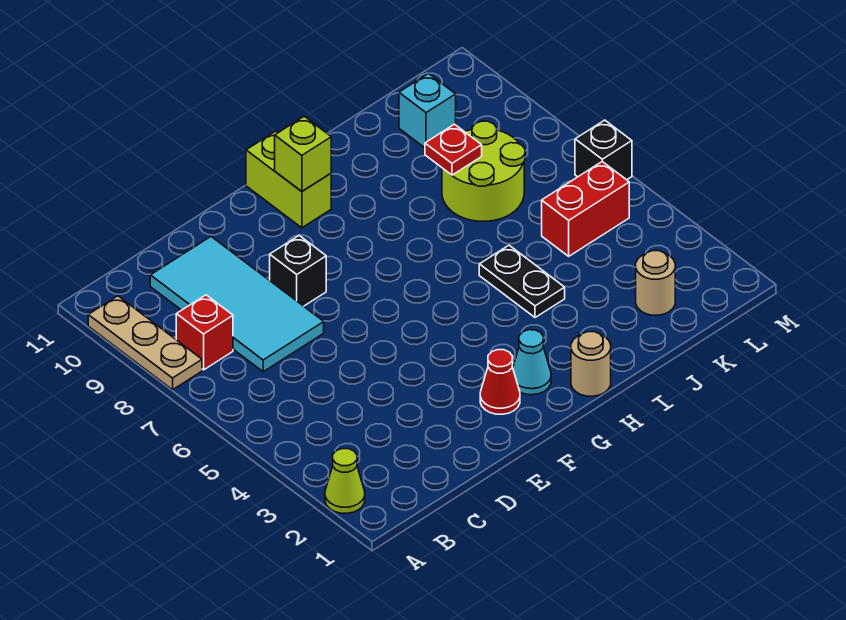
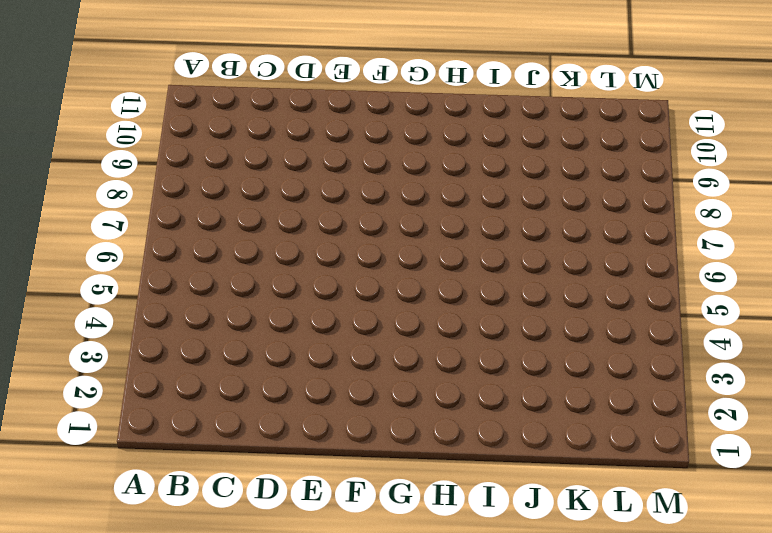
none -> lime 1x1 cone [325,449,365,513]
none -> tan 1x3 plate [88,296,202,390]
none -> red 1x1 brick [176,295,233,370]

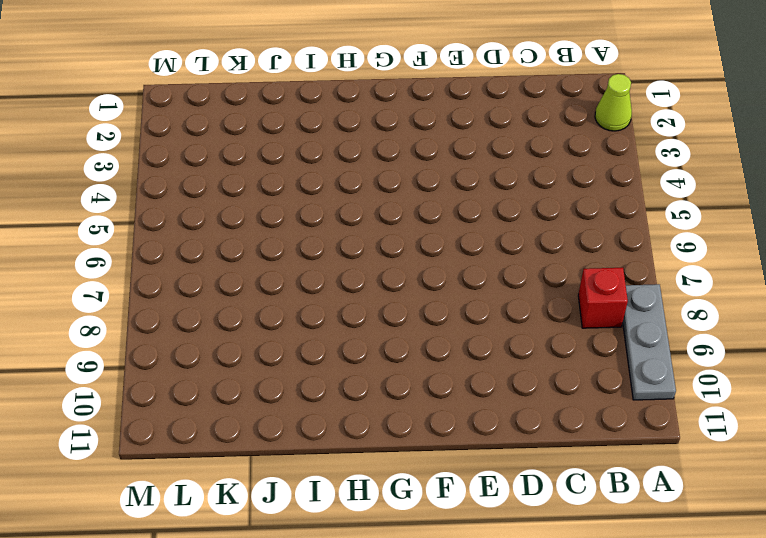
grey 1x3 plate [623,284,676,400] -> tan 1x3 plate [88,296,202,390]
none -> cyan 2x4 tile [150,237,324,372]
none -> black 1x1 brick [270,236,326,306]
none -> red 1x1 cone [480,350,520,414]

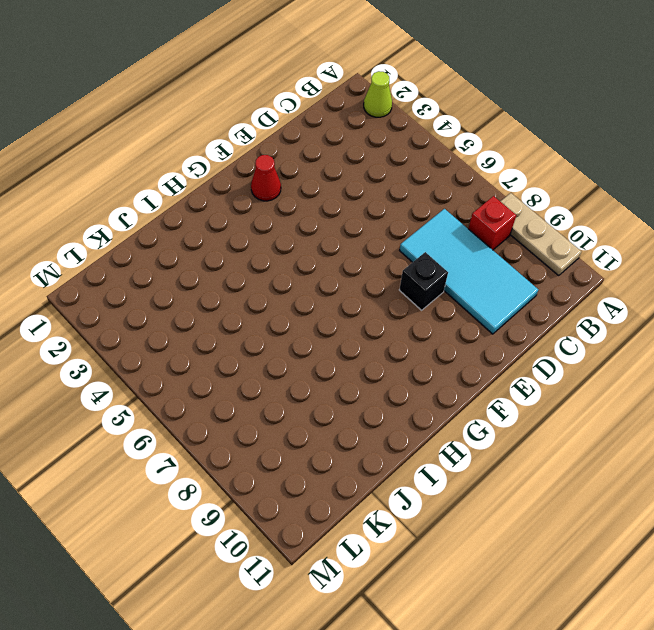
none -> cyan 1x1 cone [513,330,551,395]
none -> lime 1x2 brick [246,131,331,228]
none -> tan 1x1 round brick [571,332,611,396]

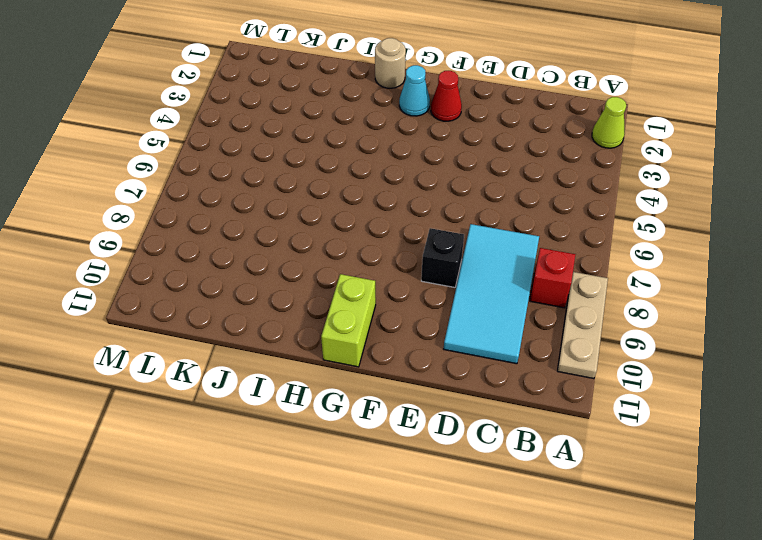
none -> black 1x2 plate [479,245,565,318]
none -> lime 2x2 round brick [442,121,525,221]
none -> tan 1x1 round brick [636,251,675,315]

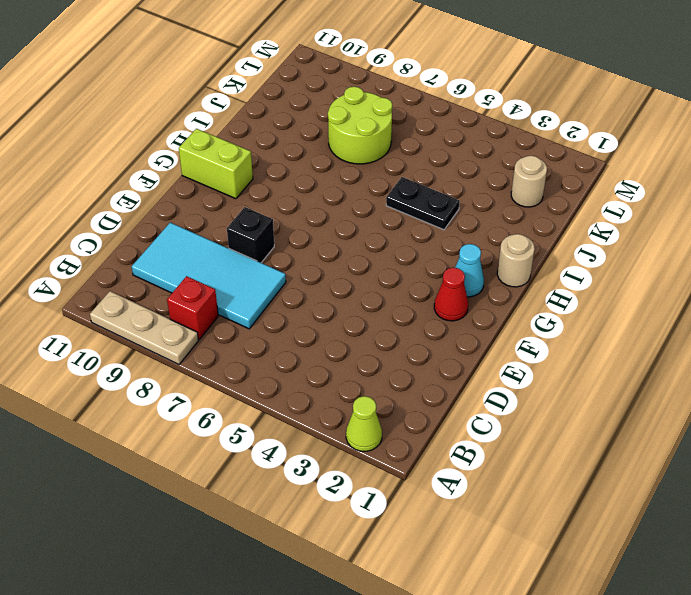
none -> red 1x2 brick [542,162,629,256]
none -> cyan 1x1 brick [399,73,456,148]
none -> black 1x1 brick [575,120,632,180]

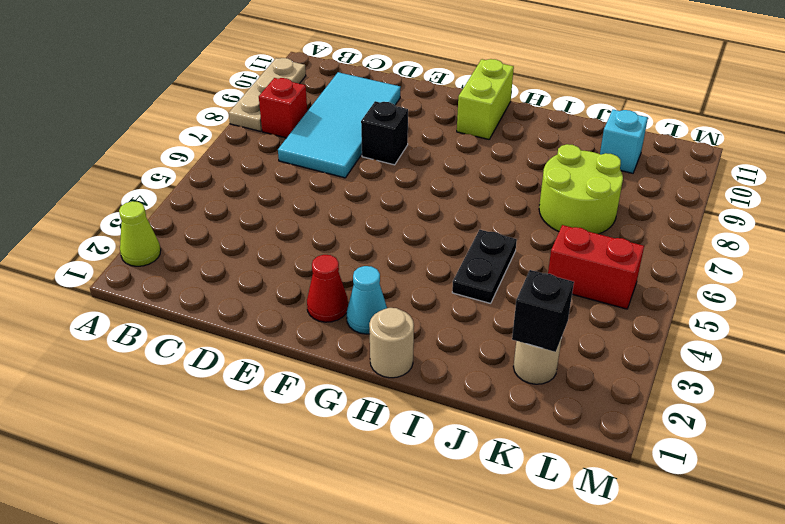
black 1x1 brick [512,270,574,352] -> black 1x1 brick moved to [575,120,632,180]
none -> lime 1x1 brick [275,116,331,191]
none -> red 1x1 plate [425,124,482,175]

